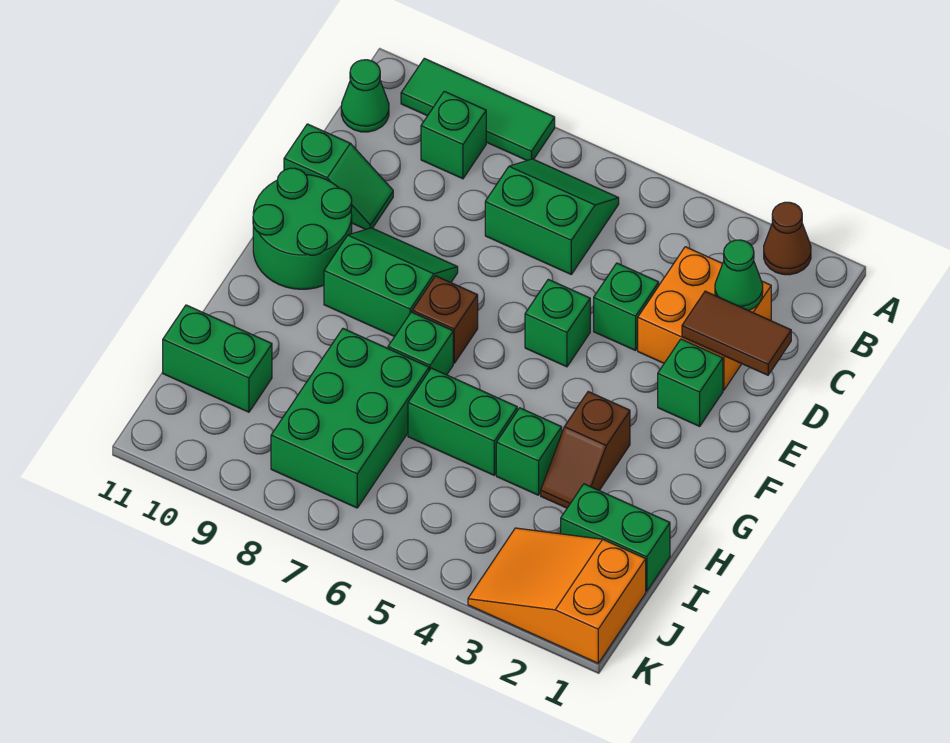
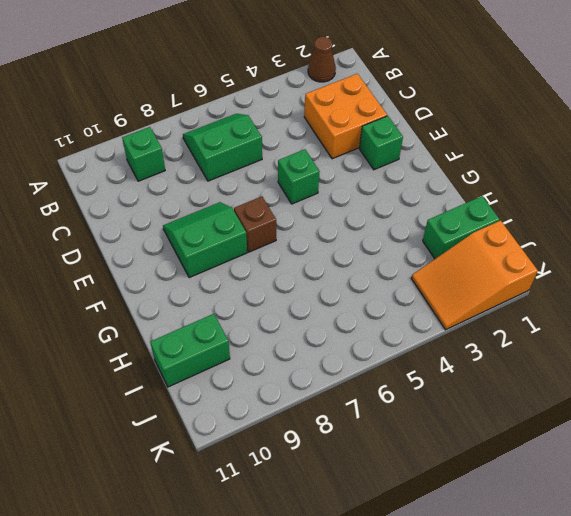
none -> green 1x3 tile [401,58,555,161]
none -> green 1x1 cone [341,60,389,132]
none -> green 1x1 brick [594,263,659,350]

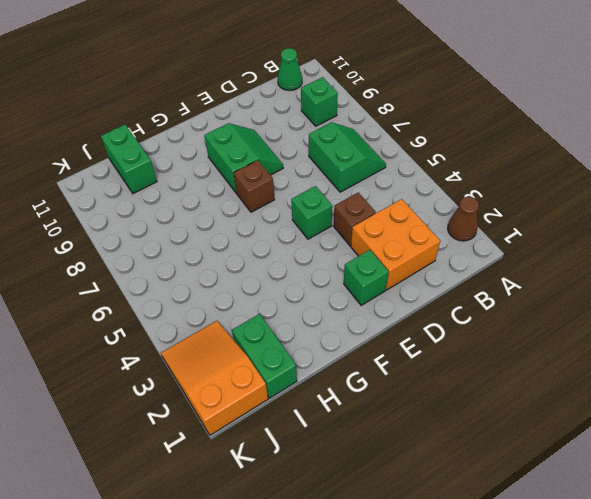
brown 1x1 brick [334,192,376,246] -> green 1x1 brick [594,263,659,350]
none -> green 1x3 tile [401,58,555,161]
none -> green 1x2 slope [284,124,393,229]
none -> green 2x2 round brick [253,168,352,289]

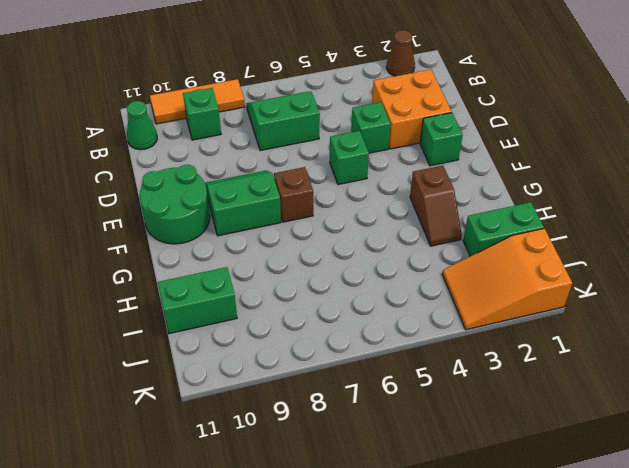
orange 1x3 tile [150,79,245,124] -> green 1x3 tile [401,58,555,161]
none -> green 1x2 slope [284,124,393,229]
none -> green 1x1 brick [388,312,453,375]
none -> green 1x1 brick [496,408,562,495]

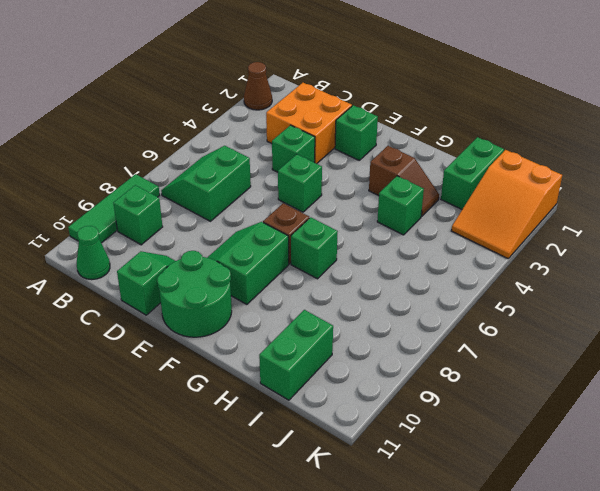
none -> green 1x2 brick [408,368,517,475]
none -> green 2x3 brick [271,329,429,508]
none -> green 1x1 cone [715,240,763,311]

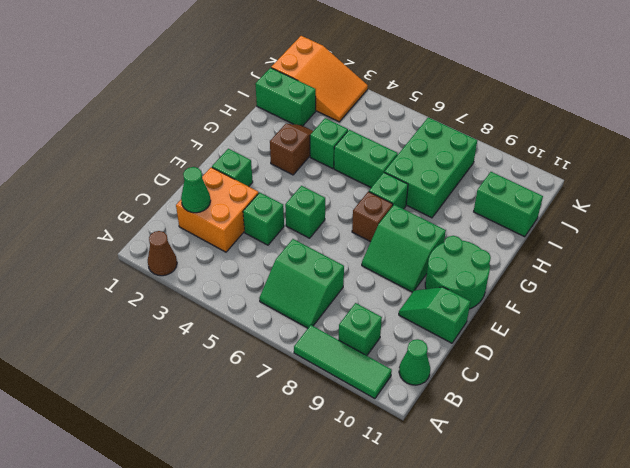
none -> brown 1x2 tile [682,291,791,375]

